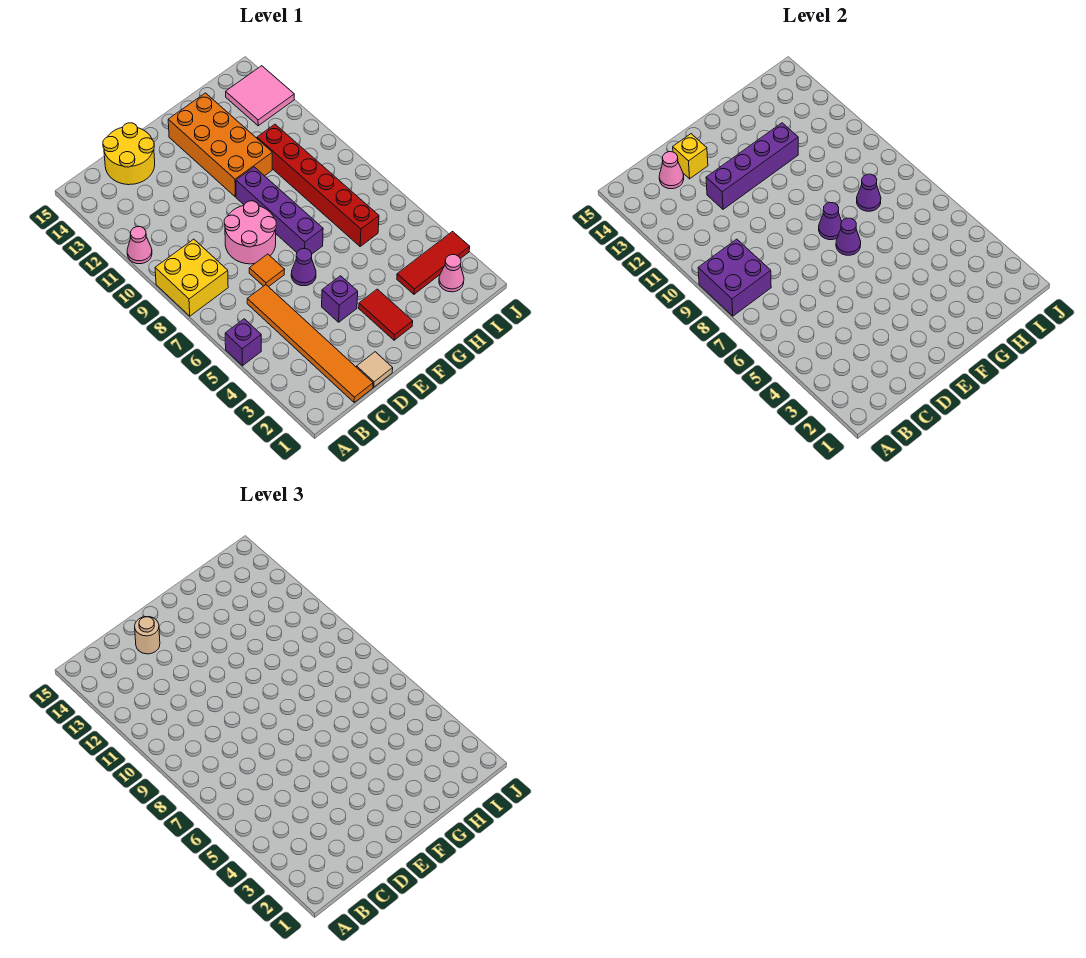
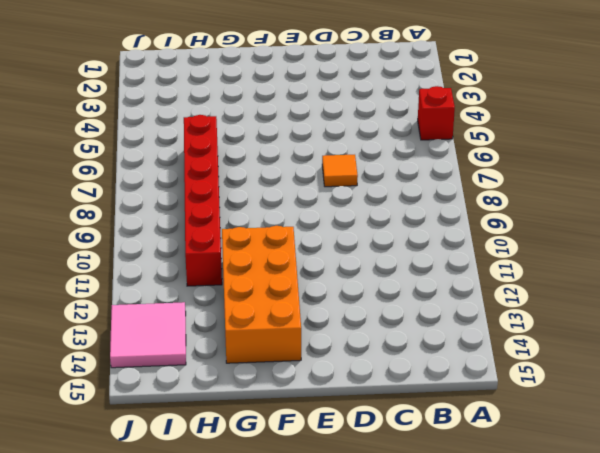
red 1x1 brick [418,86,455,140] -> purple 1x1 brick [225,319,261,366]
none -> yellow 2x2 brick [155,239,228,316]
none -> pink 1x1 cone [127,227,152,264]
none -> orange 1x6 tile [247,285,373,402]

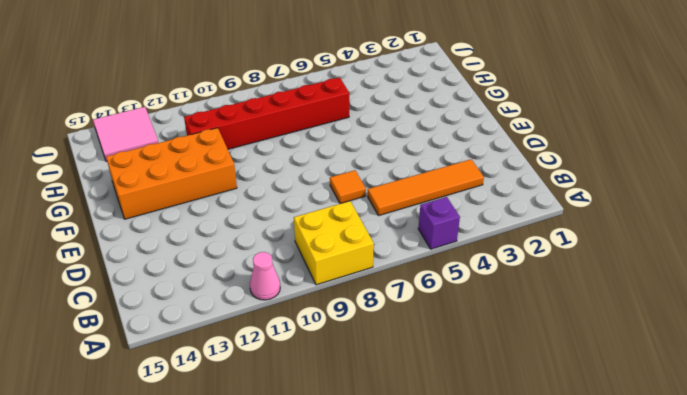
orange 1x4 tile [368,159,484,216] -> orange 1x6 tile [247,285,373,402]
none -> yellow 2x2 round brick [103,123,155,185]
none -> tan 1x1 tile [357,352,393,387]
none -> pink 2x2 round brick [224,201,276,264]

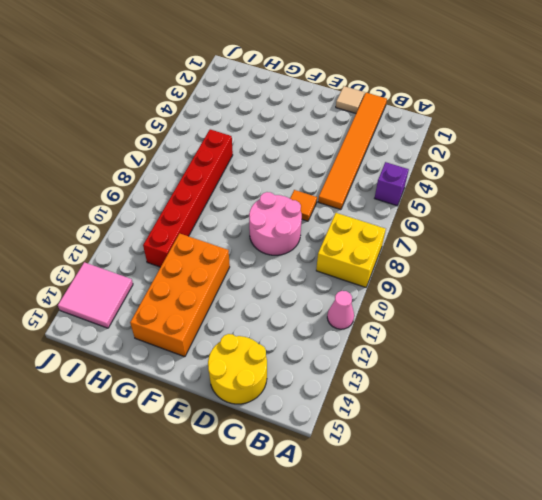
none -> purple 1x1 brick [322,276,358,322]
none -> purple 1x1 cone [291,249,316,286]
none -> red 1x2 tile [359,289,413,340]

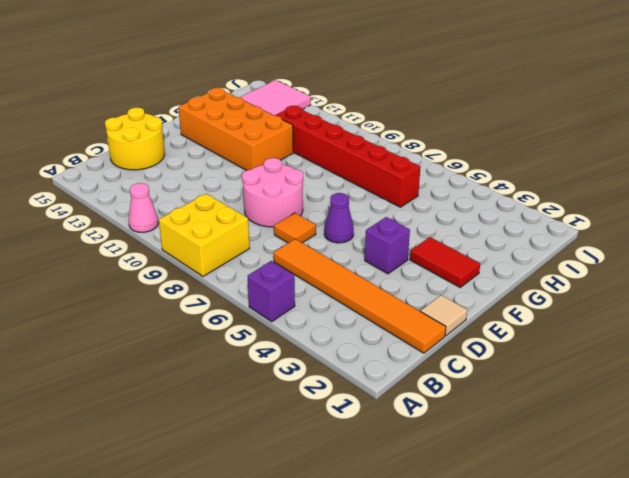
none -> purple 1x4 brick [236,167,323,254]
none -> red 1x3 tile [397,232,470,294]
none -> pink 1x1 cone [439,255,464,292]

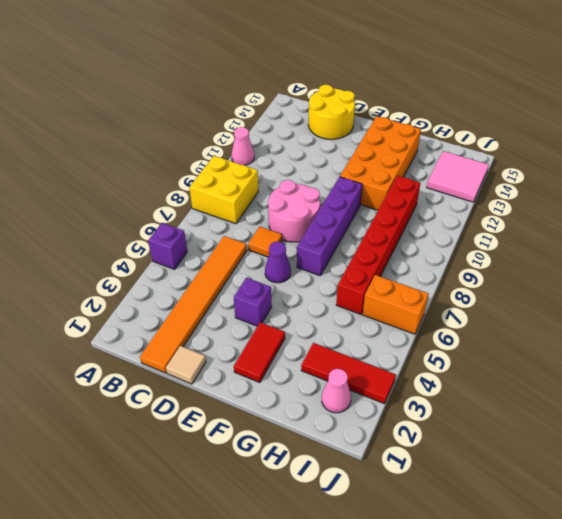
orange 1x2 brick [363,275,428,334] -> none
none -> purple 2x2 brick [698,239,771,316]
none -> pink 1x1 cone [659,152,684,189]
none -> purple 1x4 brick [706,123,798,209]

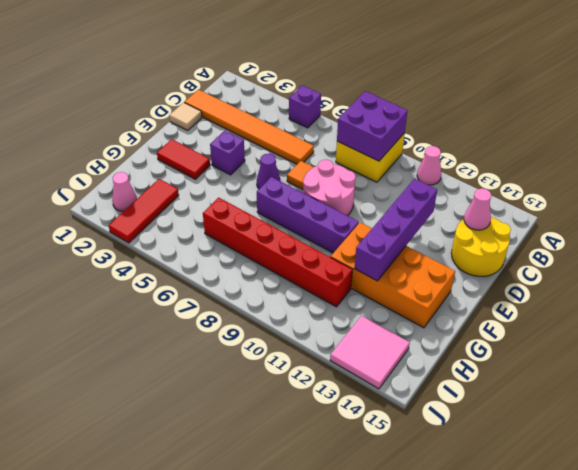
none -> yellow 1x1 brick [673,134,708,179]
none -> purple 1x1 cone [836,218,861,255]
none -> purple 1x1 cone [819,202,842,240]

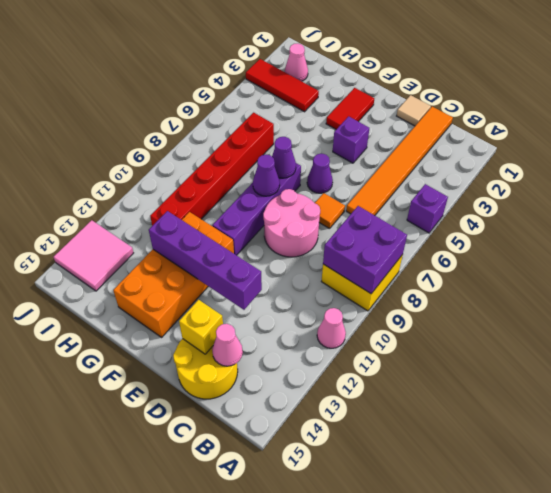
none -> purple 1x1 cone [857,174,881,211]
none -> tan 1x1 round brick [135,617,160,654]

